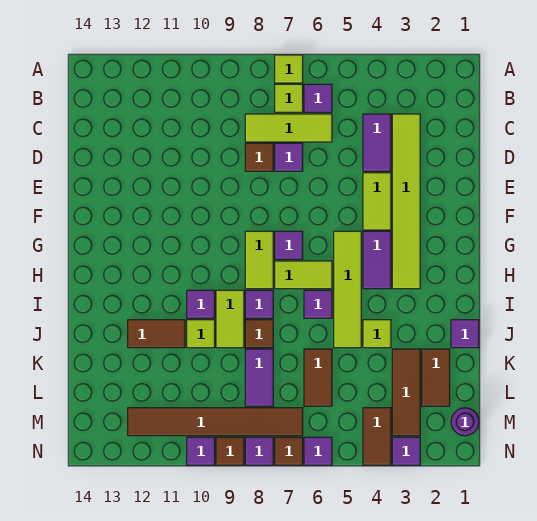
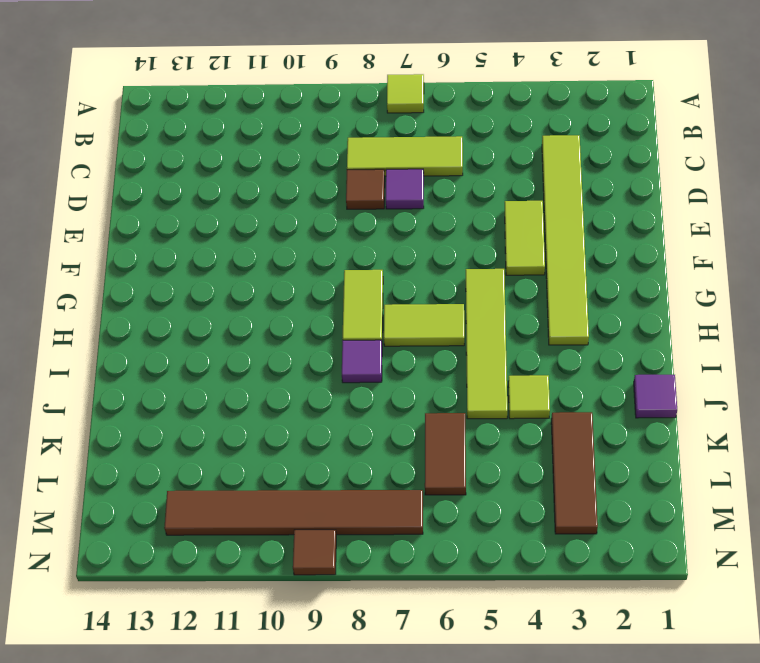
none -> purple 1x1 tile [304,84,332,112]
none -> lime 1x1 tile [275,84,303,112]
none -> purple 1x2 tile [363,114,391,171]
none -> purple 1x2 tile [363,231,391,289]

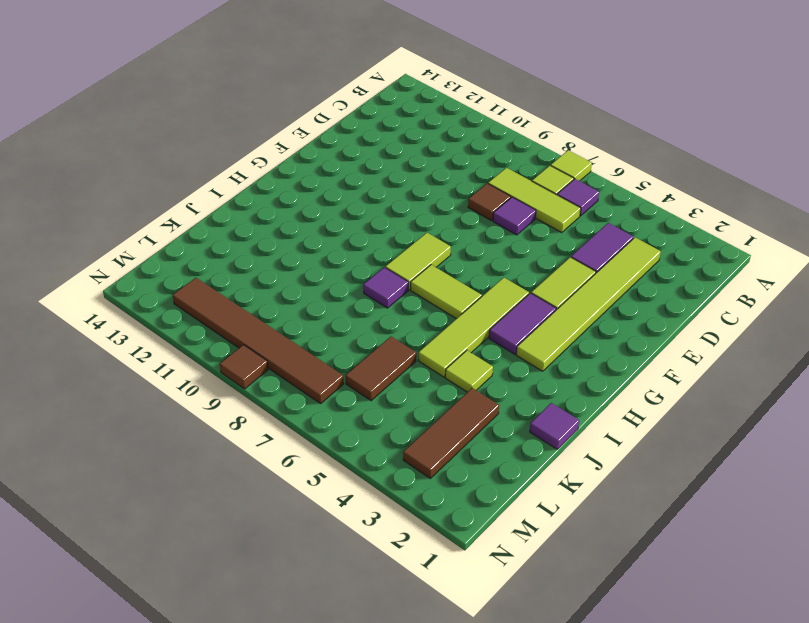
none -> purple 1x1 tile [275,231,303,259]
none -> purple 1x1 tile [304,290,332,318]
none -> lime 1x2 tile [216,290,244,348]
none -> purple 1x1 tile [187,290,215,318]

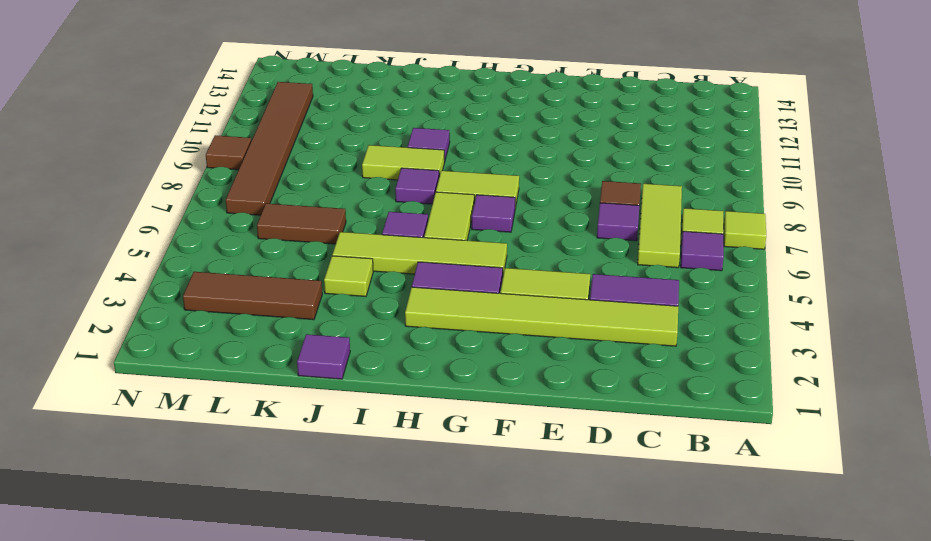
none -> brown 1x1 tile [245,320,273,348]
none -> lime 1x1 tile [187,320,215,348]
none -> brown 1x2 tile [128,320,185,348]
none -> brown 1x2 tile [422,349,450,406]

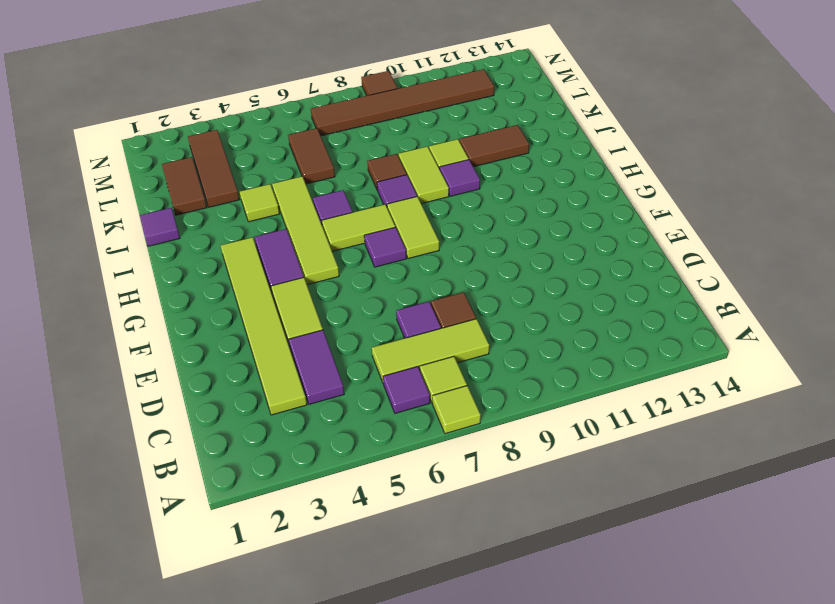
none -> purple 1x2 tile [245,349,273,406]
none -> purple 1x1 round brick [451,408,479,436]
none -> brown 1x2 tile [363,408,391,465]
none -> purple 1x1 tile [392,437,420,465]

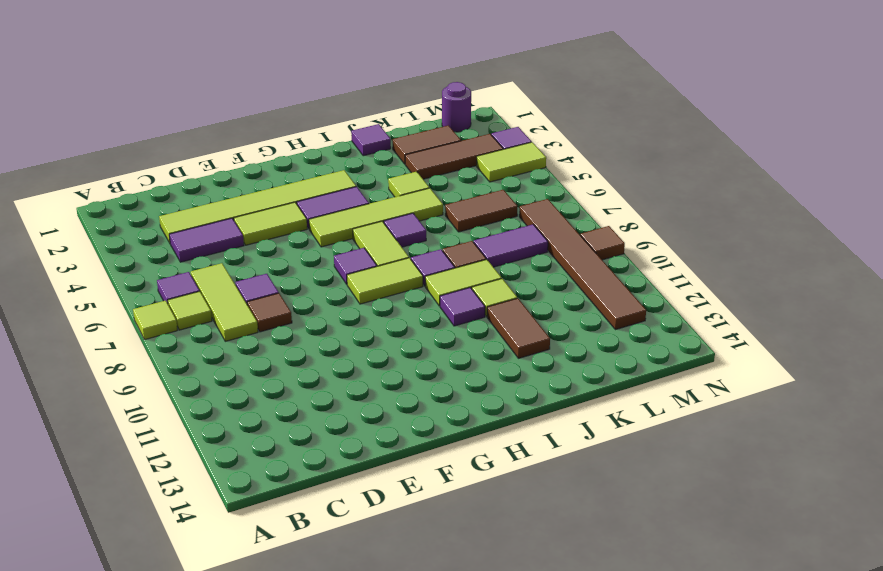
lime 1x2 tile [477,142,546,182] -> brown 1x2 tile [363,408,391,465]
none -> purple 1x1 tile [304,437,332,465]
none -> brown 1x1 tile [275,437,303,465]
none -> purple 1x1 tile [245,437,273,465]
none -> purple 1x1 tile [187,437,215,465]

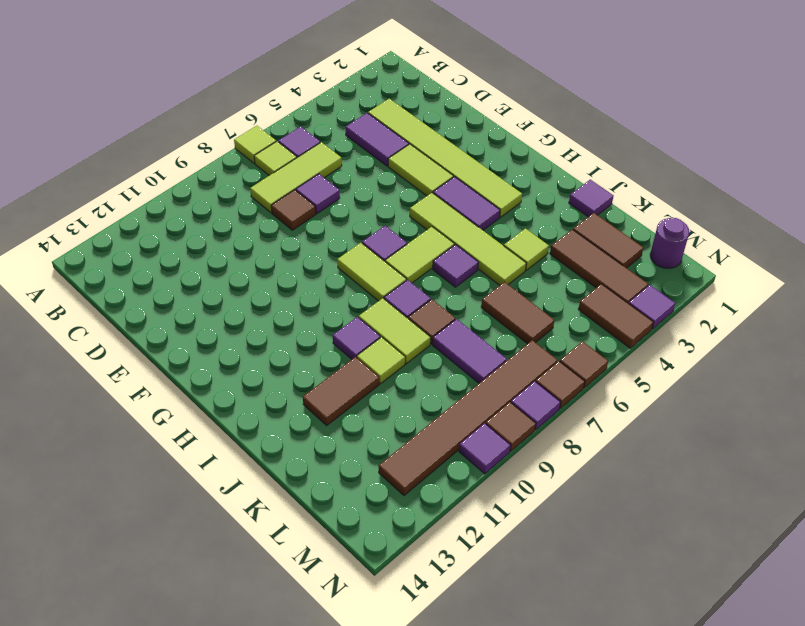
brown 1x1 tile [560,341,608,388] -> purple 1x1 tile [304,437,332,465]

